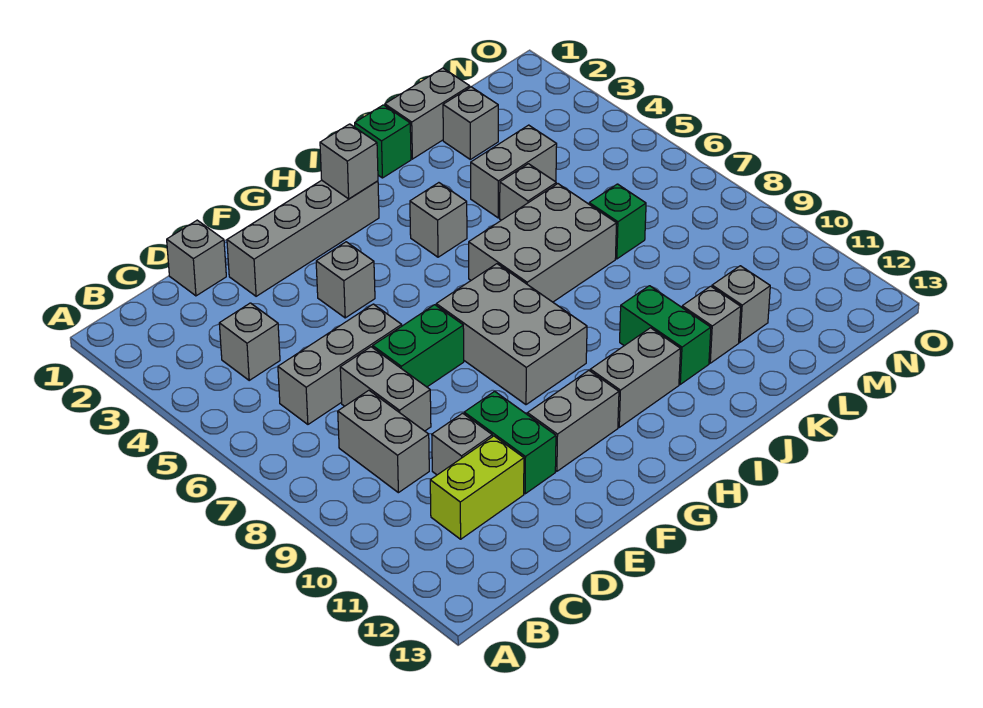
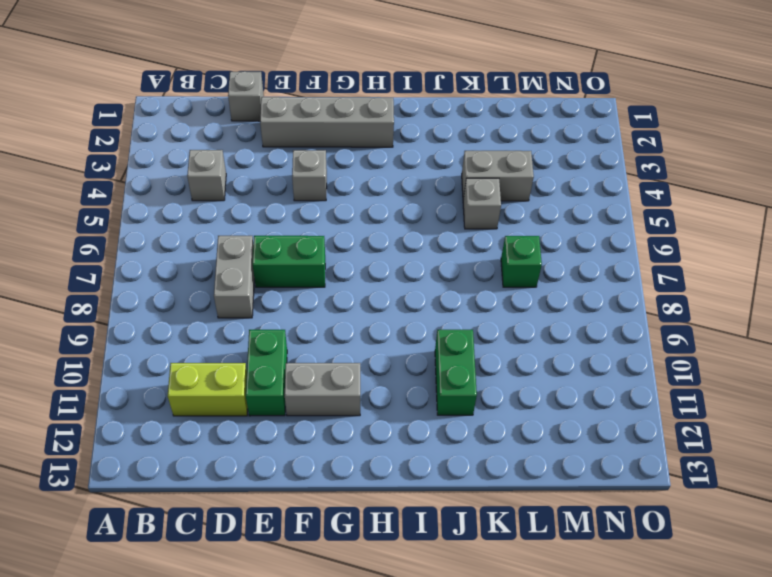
none -> grey 1x3 brick [278,304,402,424]
none -> grey 1x2 brick [338,390,429,493]
none -> grey 1x1 brick [432,413,492,475]

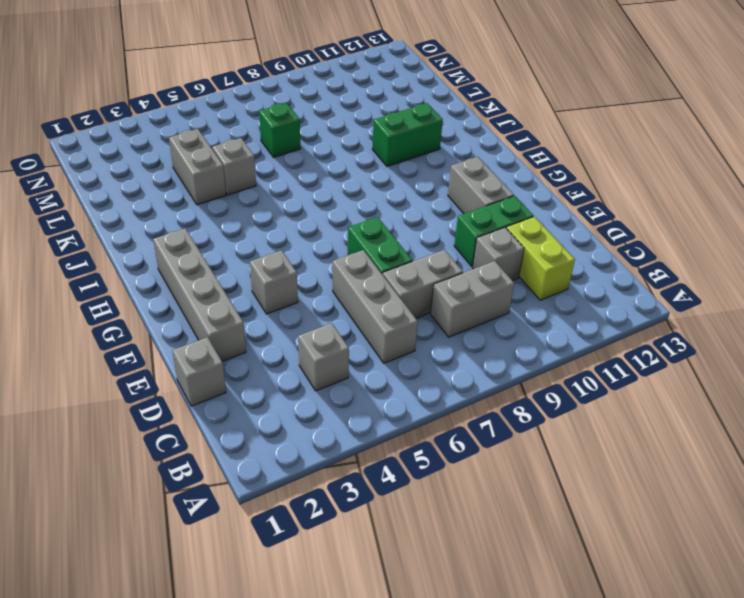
none -> grey 2x3 brick [436,264,587,405]
none -> grey 1x2 brick [590,328,681,427]
none -> grey 1x1 brick [410,183,467,257]

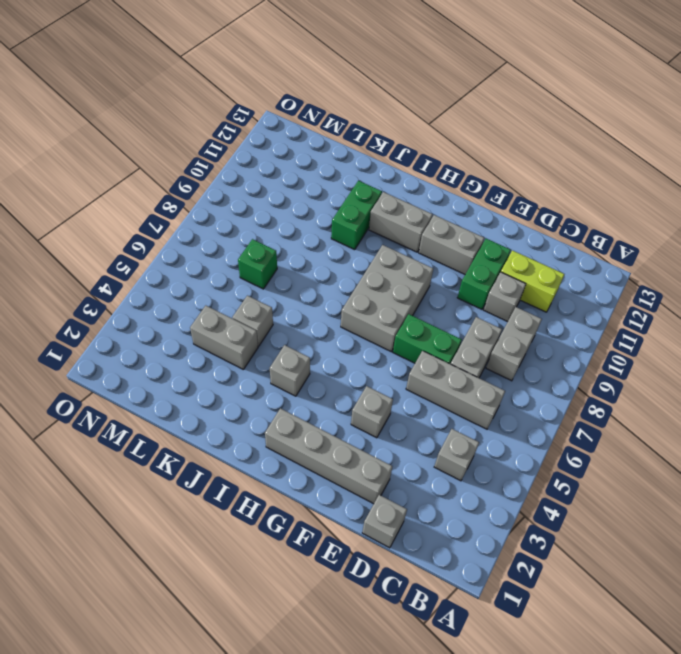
none -> grey 2x3 brick [469,184,617,302]
none -> green 1x1 brick [355,105,411,178]
none -> grey 1x2 brick [385,68,470,159]

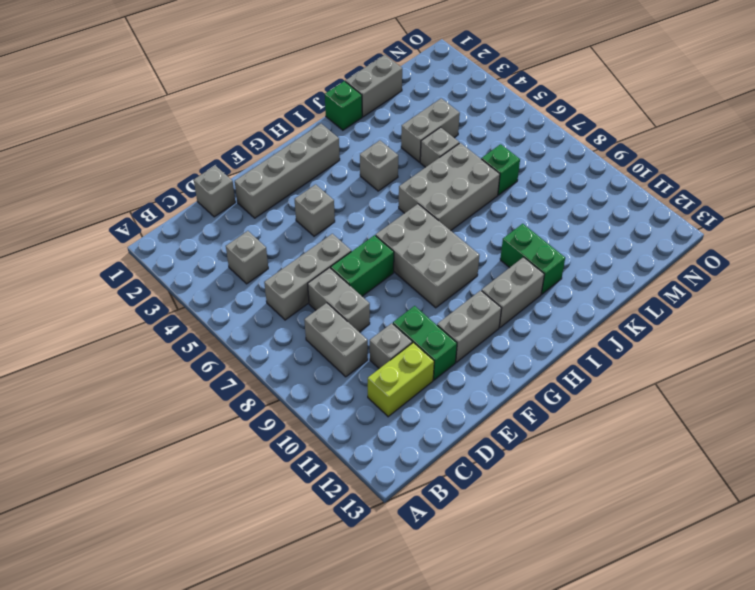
none -> grey 1x1 brick [682,286,741,363]
none -> grey 1x1 brick [443,87,498,159]
none -> grey 1x1 brick [712,266,770,342]

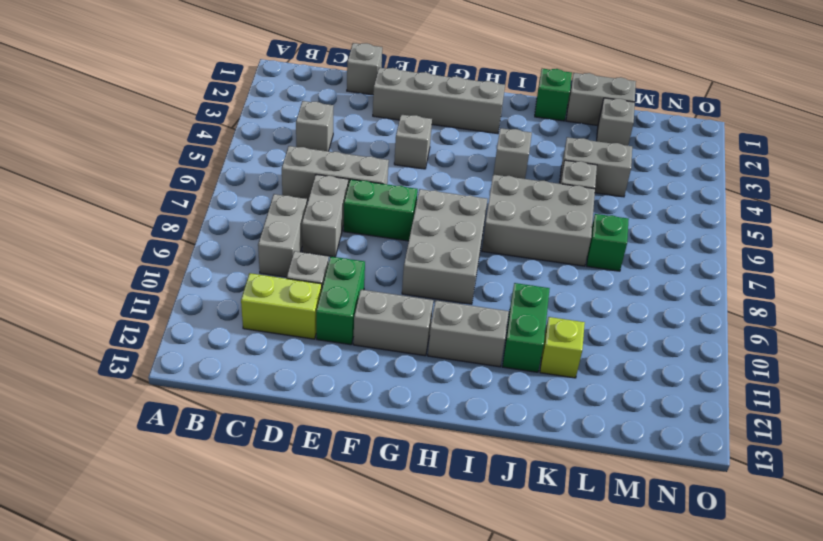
lime 1x1 brick [540,317,585,378] -> grey 1x1 brick [682,286,741,363]
none -> grey 1x1 brick [712,266,770,342]
none -> grey 1x1 brick [320,124,378,199]

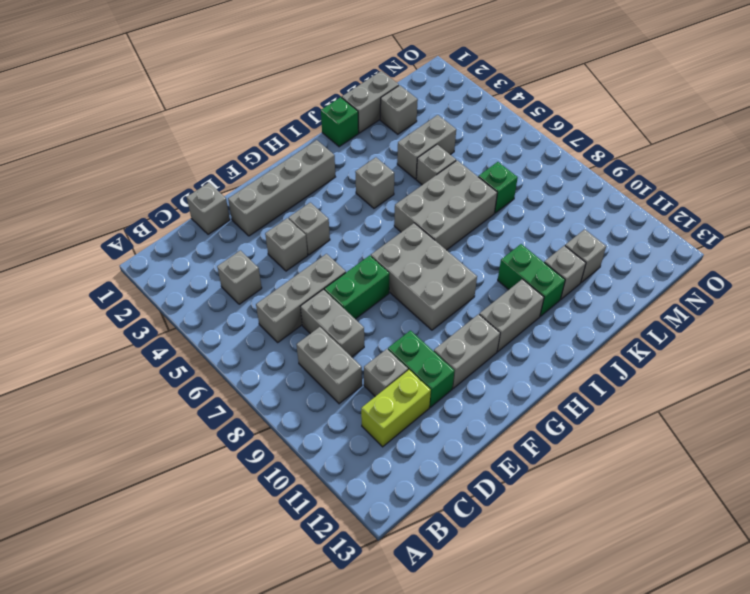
grey 1x1 brick [265,218,308,271] -> grey 1x1 brick moved to [320,124,378,199]

